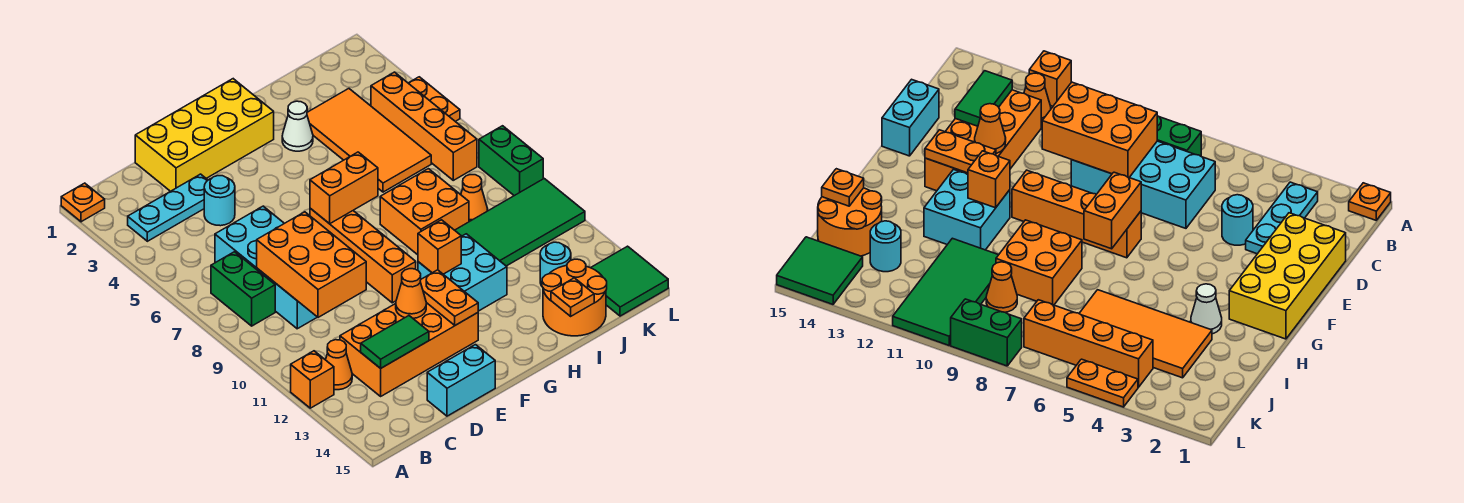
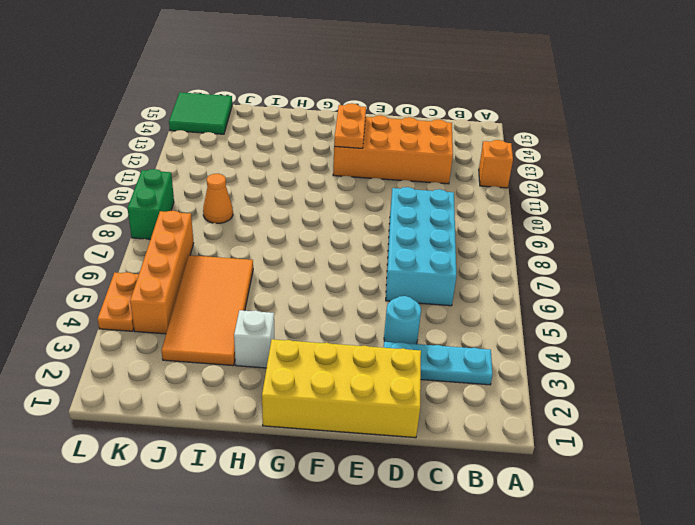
white 1x1 brick [234,310,274,368] -> white 1x1 cone [282,101,313,151]
none -> orange 1x1 plate [61,183,105,222]
none -> green 1x2 brick [211,252,275,326]
none -> orange 1x1 cone [326,340,352,390]
none -> cyan 1x2 brick [427,345,495,416]

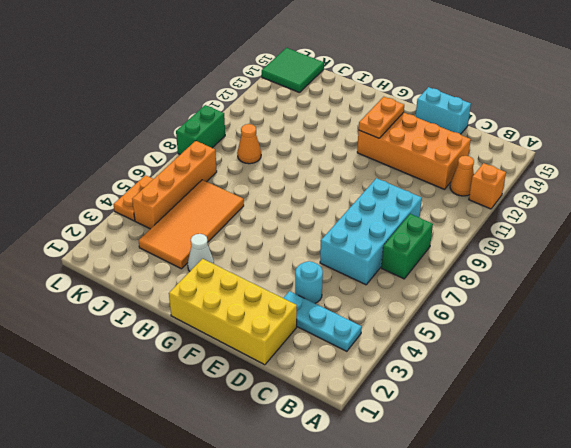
none -> orange 1x1 plate [61,183,105,222]
none -> orange 1x4 brick [310,208,416,303]
none -> cyan 2x2 brick [418,234,507,311]
none -> orange 2x2 brick [380,169,469,255]

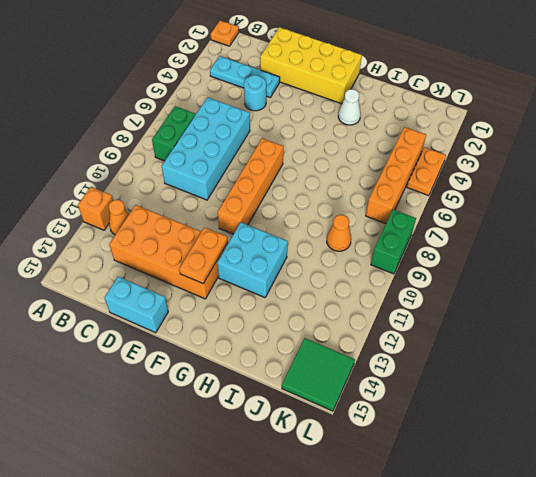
none -> orange 2x2 brick [380,169,469,255]
none -> orange 2x4 tile [307,89,431,192]
none -> green 2x4 tile [455,179,585,266]
none -> orange 2x2 round brick [542,259,607,336]

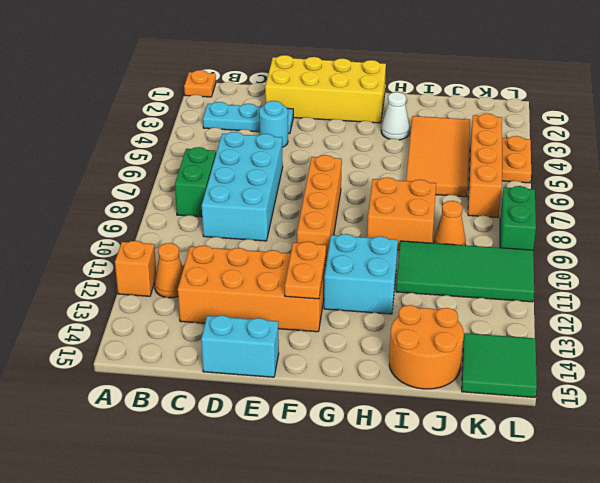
none -> cyan 1x1 round brick [540,242,571,286]
none -> orange 2x3 brick [257,212,366,317]
none -> green 1x2 tile [361,316,429,368]
none -> orange 1x1 cone [396,269,426,318]

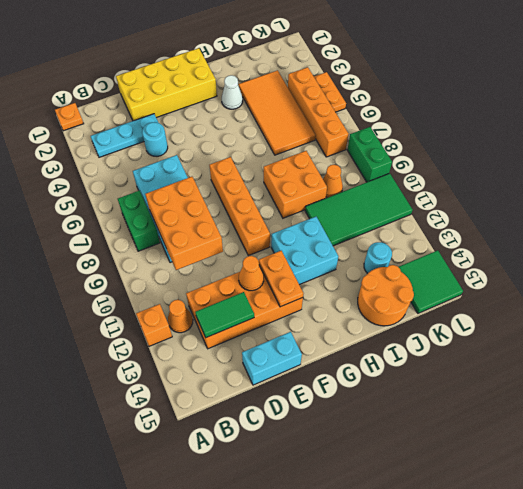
none -> orange 1x2 brick [310,152,378,224]
none -> orange 1x1 brick [418,220,461,274]
none -> orange 1x1 plate [551,278,594,316]

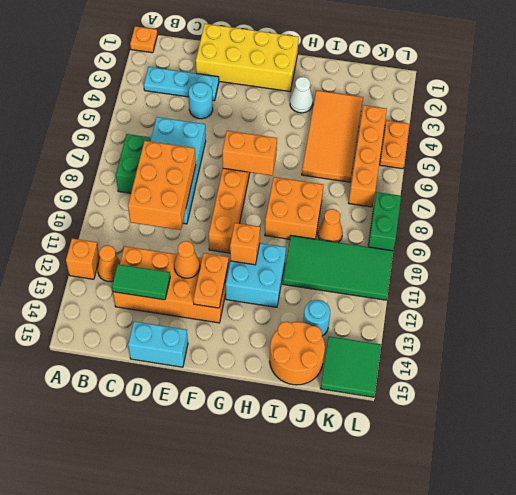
none -> orange 1x1 plate [551,278,594,316]

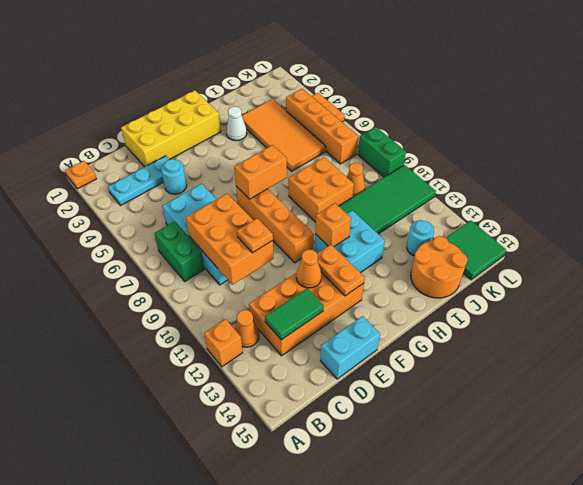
orange 1x1 plate [237,218,273,253] -> orange 1x1 plate moved to [551,278,594,316]

